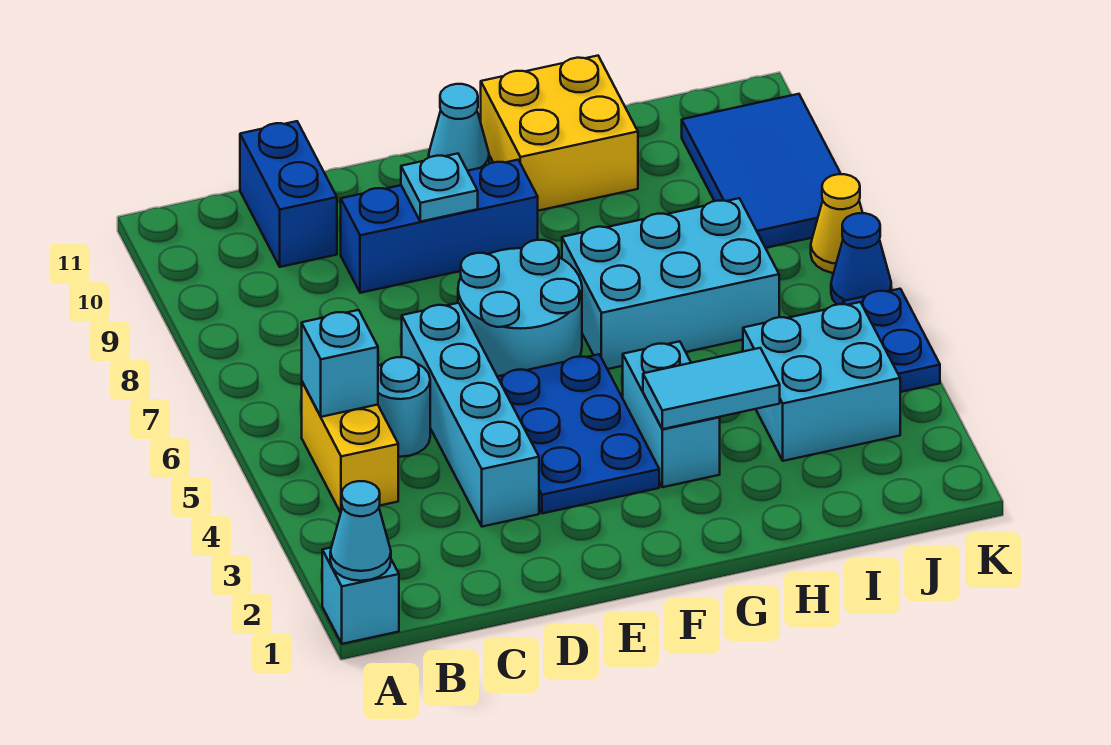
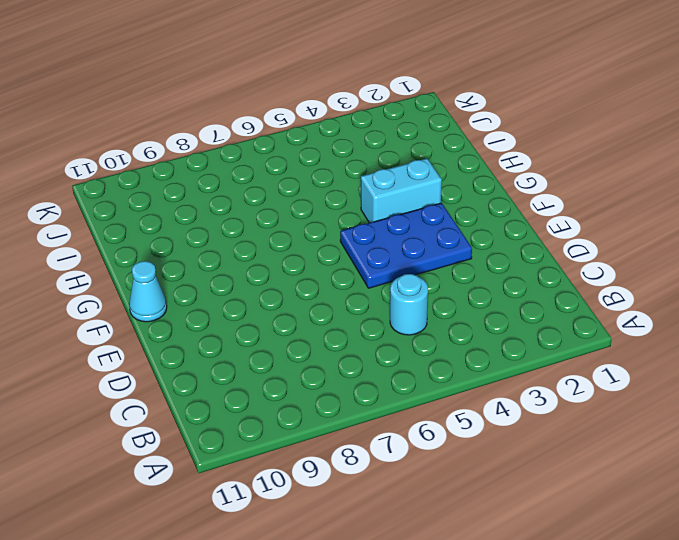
none -> cyan 1x1 brick [322,548,399,644]
none -> yellow 1x2 brick [302,382,398,513]
none -> blue 1x2 brick [240,121,337,267]

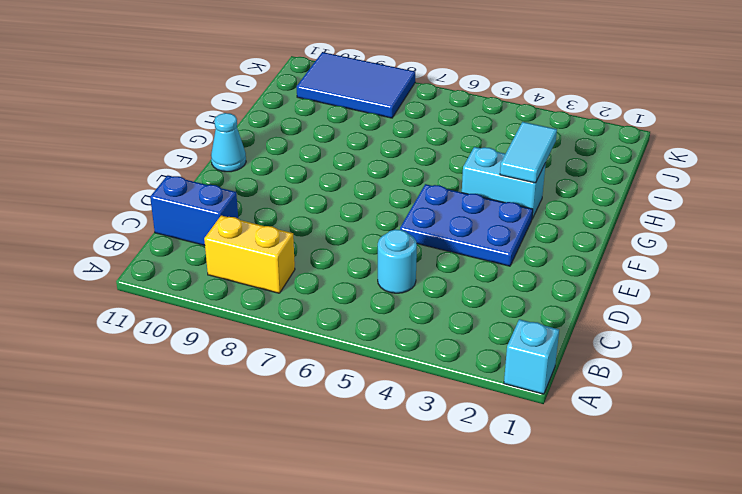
yellow 1x2 brick [204,215,295,293] -> yellow 1x2 brick moved to [302,382,398,513]
none -> cyan 1x4 brick [402,303,539,527]
none -> blue 1x3 brick [341,160,538,293]
none -> cyan 2x2 round brick [458,240,582,376]

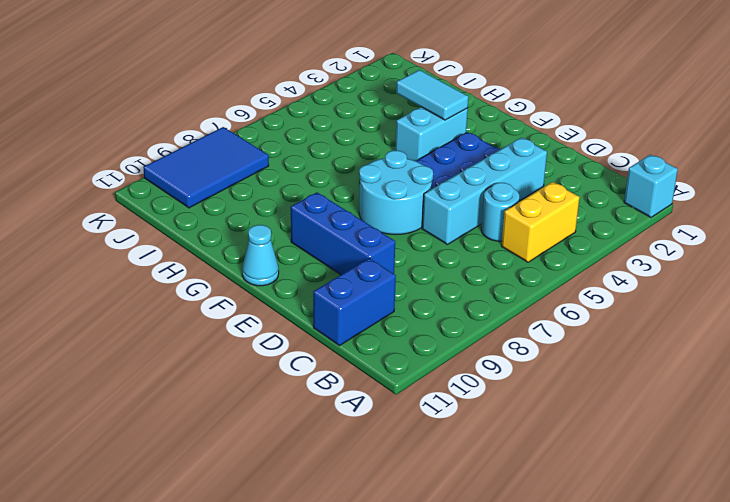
none -> cyan 2x3 brick [562,198,779,369]
none -> yellow 2x2 brick [481,56,638,211]
none -> cyan 2x2 brick [743,302,900,461]

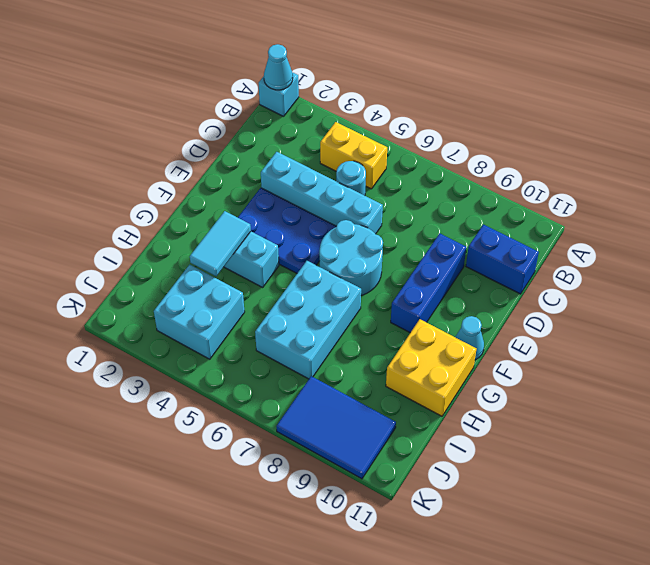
none -> blue 1x2 plate [843,289,940,392]
none -> blue 1x1 cone [831,213,891,305]
none -> yellow 1x1 cone [811,174,863,273]

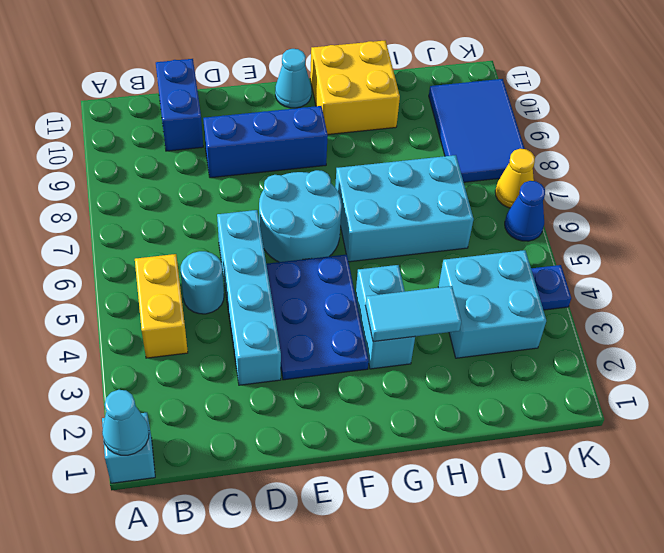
blue 1x1 plate [531,265,571,310] -> blue 1x2 plate [843,289,940,392]
none -> cyan 1x1 brick [302,310,378,417]
none -> cyan 1x1 plate [401,154,478,222]

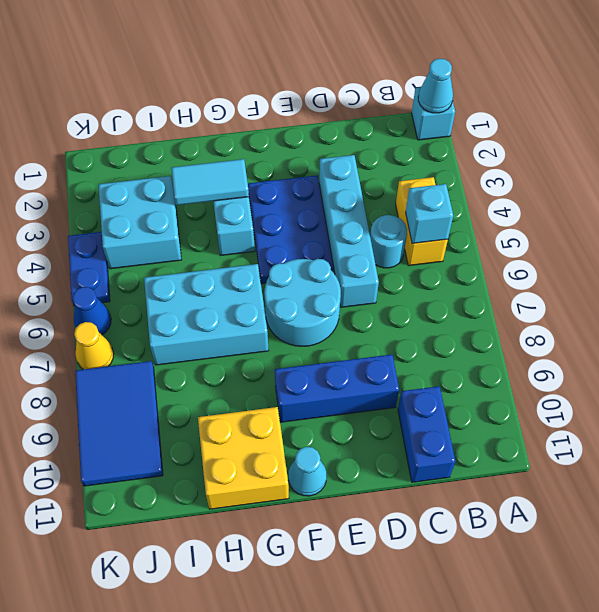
none -> cyan 1x1 plate [401,154,478,222]

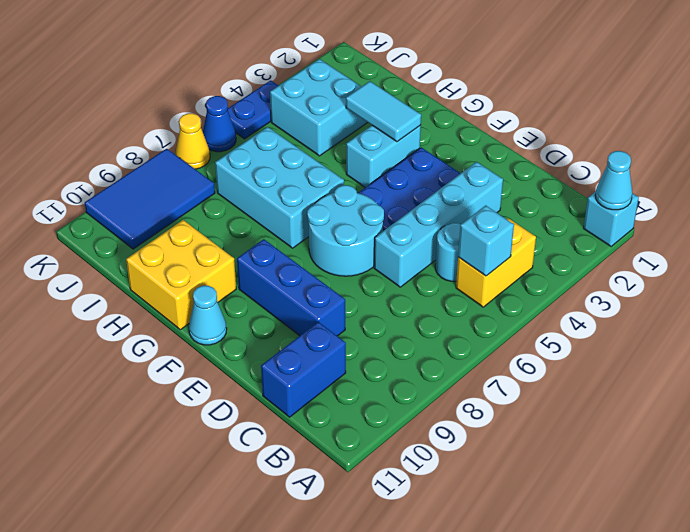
none -> cyan 1x1 plate [401,154,478,222]

